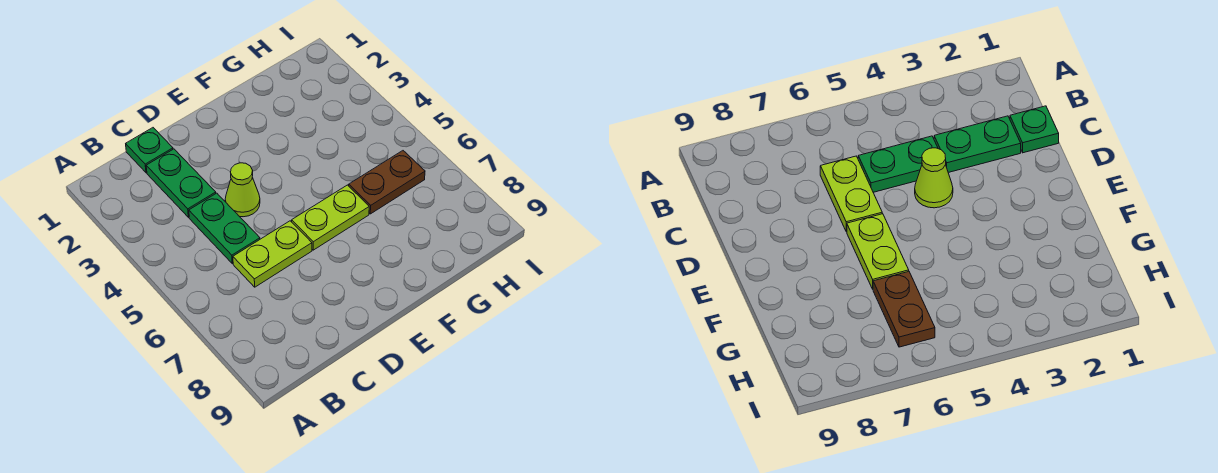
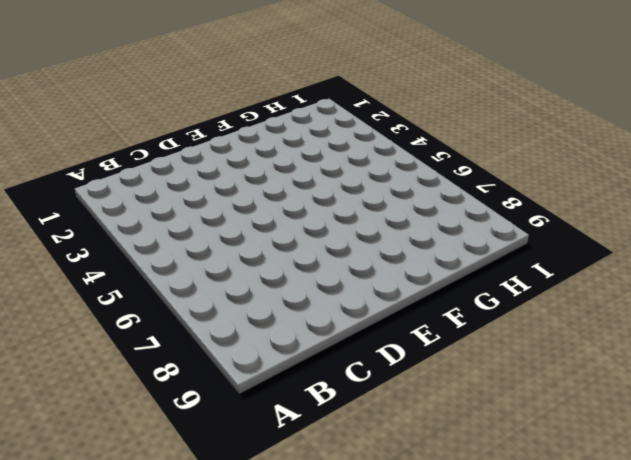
none -> green 1x1 plate [126,128,173,173]
none -> green 1x2 plate [146,149,216,217]

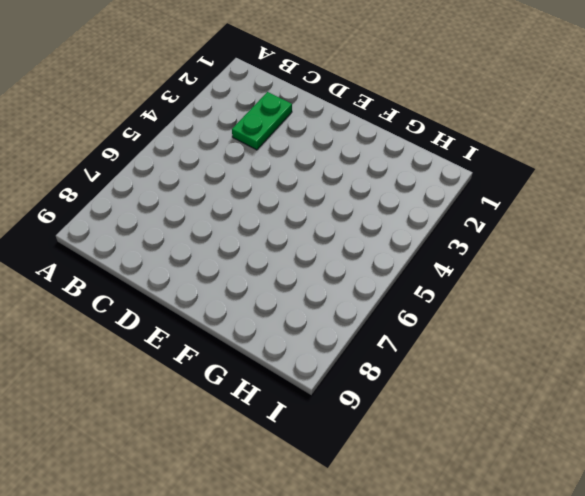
none -> green 1x1 plate [126,128,173,173]
none -> green 1x2 plate [189,193,260,263]

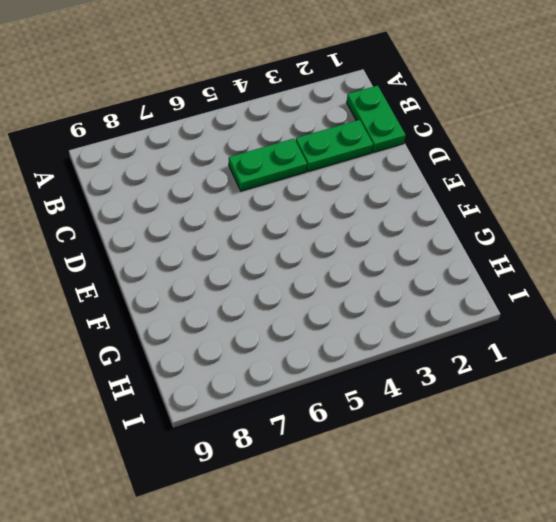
green 1x2 plate [347,86,406,152] -> green 1x1 plate [126,128,173,173]
none -> lime 1x2 plate [233,221,312,287]
none -> lime 1x1 cone [225,163,260,217]

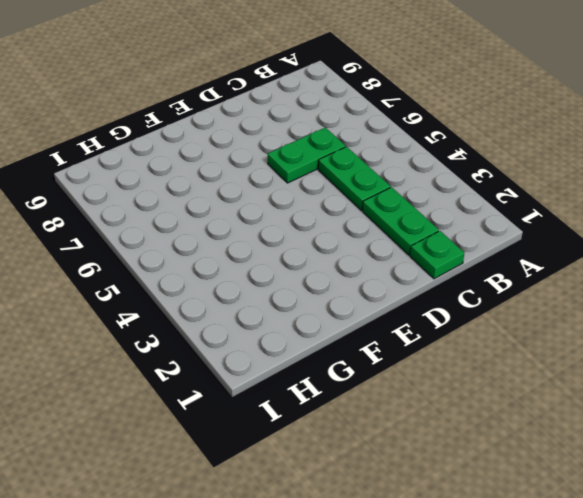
green 1x2 plate [268,127,346,183] -> lime 1x2 plate [233,221,312,287]
none -> lime 1x1 cone [225,163,260,217]
none -> lime 1x2 plate [292,185,369,250]

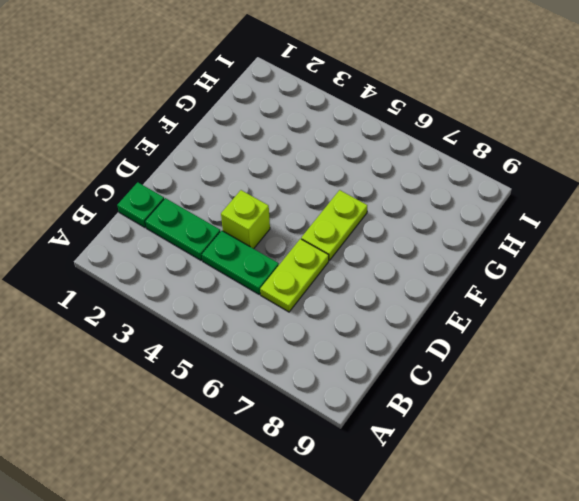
lime 1x1 brick [221,190,270,249] -> lime 1x1 cone [225,163,260,217]
none -> brown 1x2 plate [349,151,425,214]

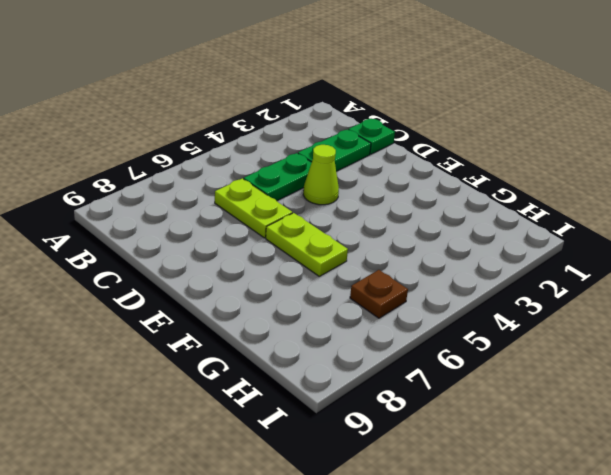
brown 1x1 plate [350,270,408,318] -> brown 1x2 plate [349,151,425,214]

